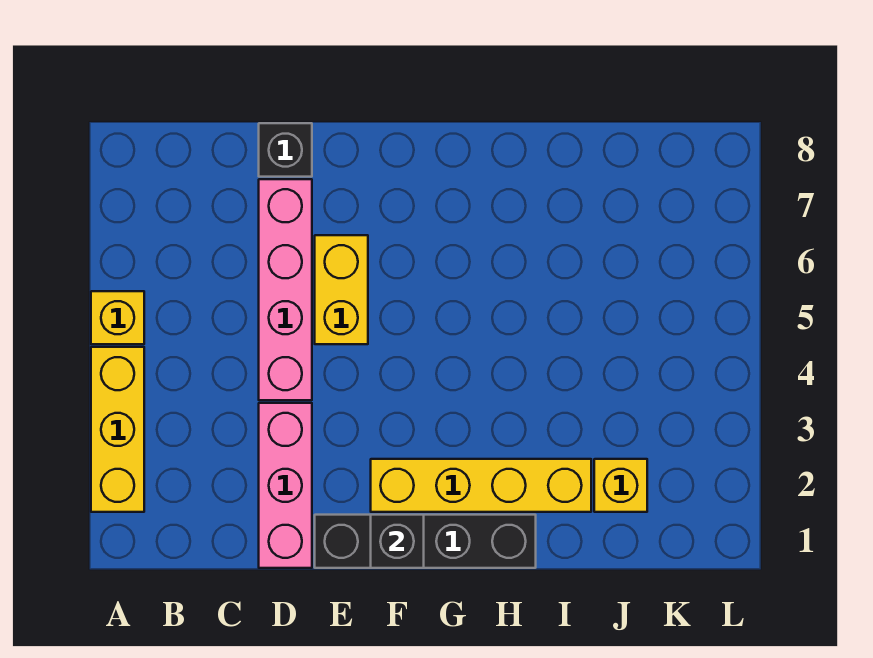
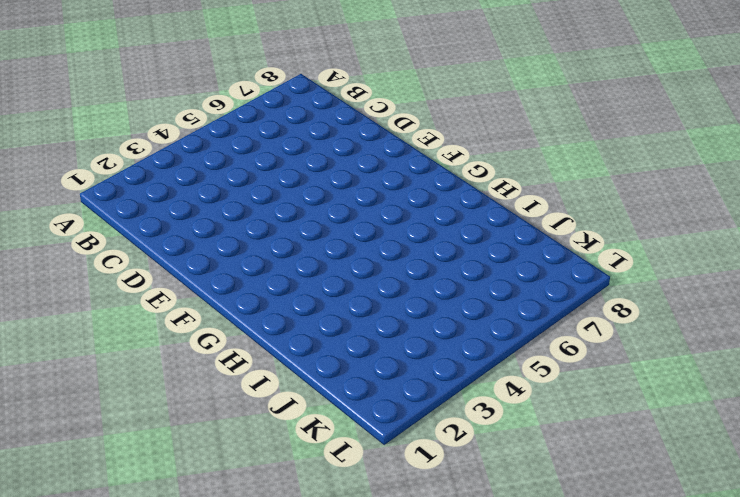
none -> yellow 1x3 brick [91,347,144,512]
none -> yellow 1x1 brick [91,291,144,344]

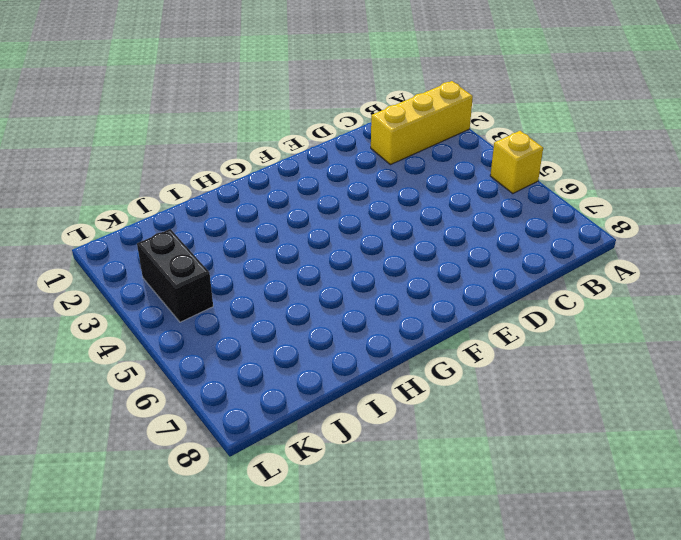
yellow 1x3 brick [371,81,473,165] -> yellow 1x3 brick turned to [91,347,144,512]
black 1x2 brick [137,229,213,322] -> none
none -> pink 1x3 brick [259,403,312,568]
none -> pink 1x4 brick [259,179,312,400]

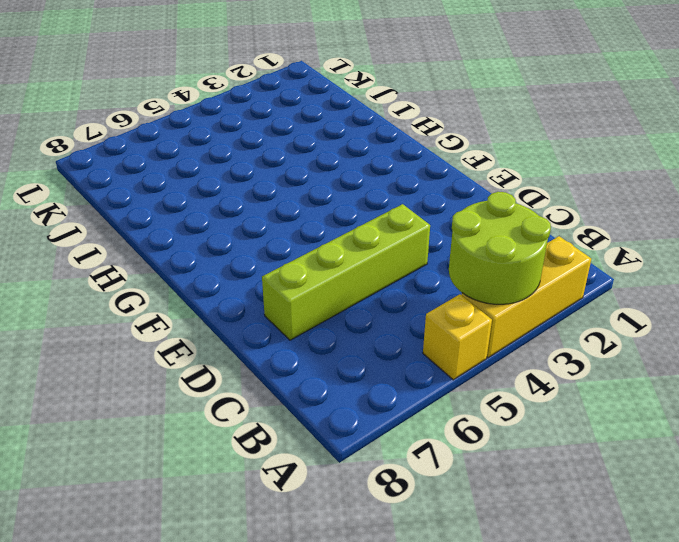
lime 2x2 round brick [449,192,551,304] -> none
lime 1x4 brick [262,204,430,340] -> pink 1x4 brick [259,179,312,400]
none -> pink 1x3 brick [259,403,312,568]
none -> black 1x1 brick [259,123,312,177]

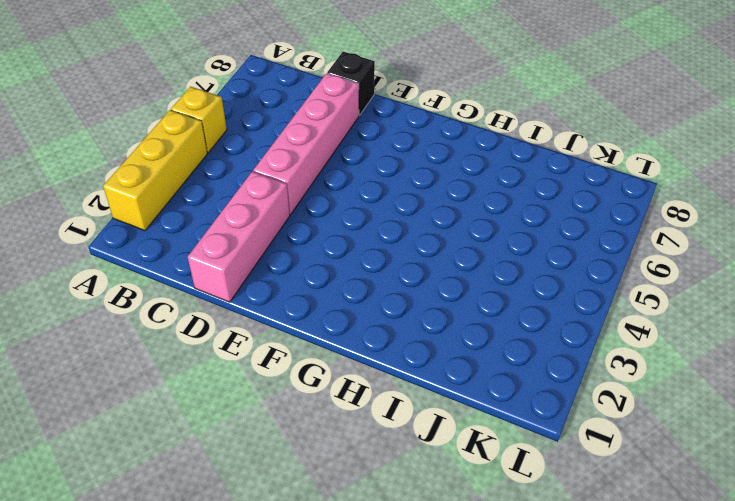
none -> black 1x4 brick [315,515,536,568]
none -> yellow 1x2 brick [315,235,368,344]

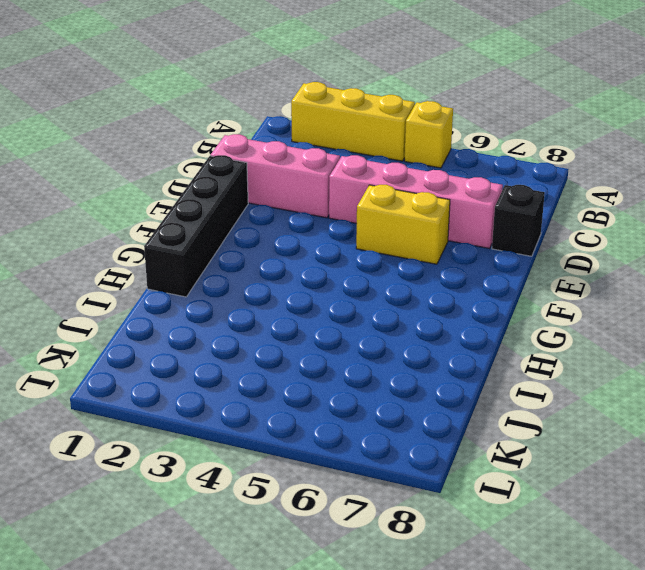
none -> yellow 1x4 brick [371,459,591,512]
none -> yellow 1x1 brick [594,459,647,512]

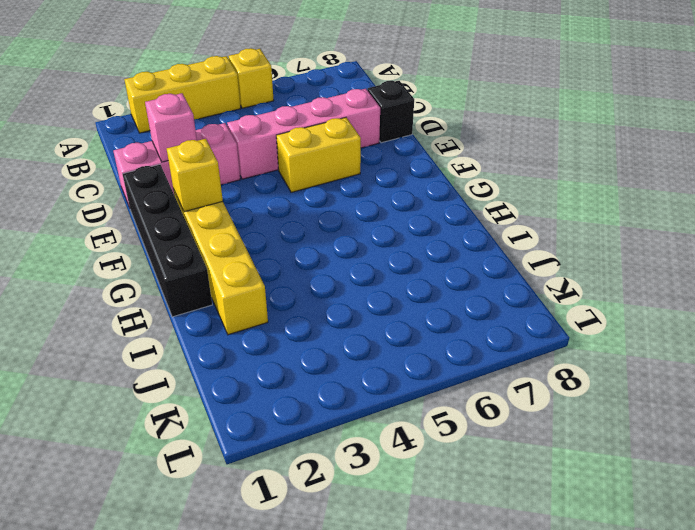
pink 1x1 brick [145,93,197,162] -> none
yellow 1x1 brick [167,139,223,212] -> yellow 1x1 brick moved to [594,459,647,512]
none -> black 1x1 brick [371,515,424,568]

